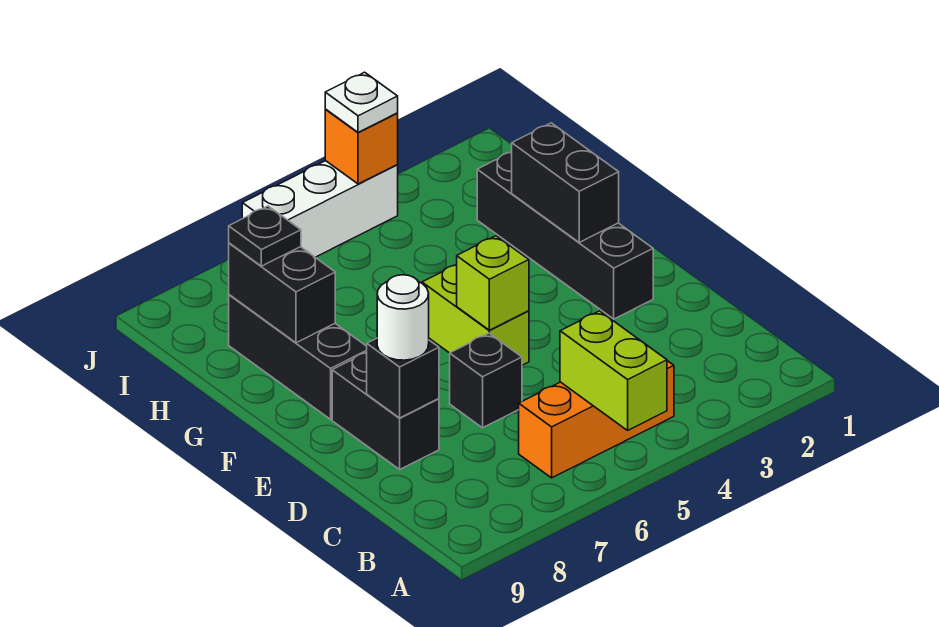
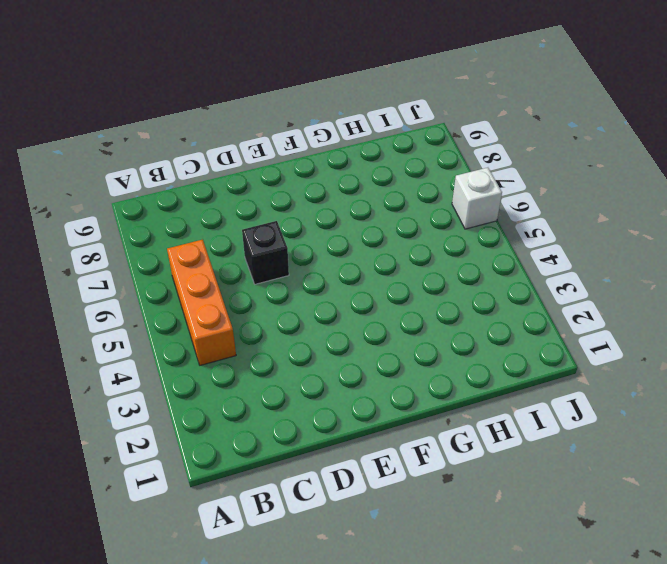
white 1x1 brick [452,168,502,229] -> white 1x3 brick [242,161,398,257]
none -> black 1x2 brick [332,352,439,469]
none -> black 1x4 brick [477,152,653,319]
none -> lime 1x2 brick [422,265,529,365]

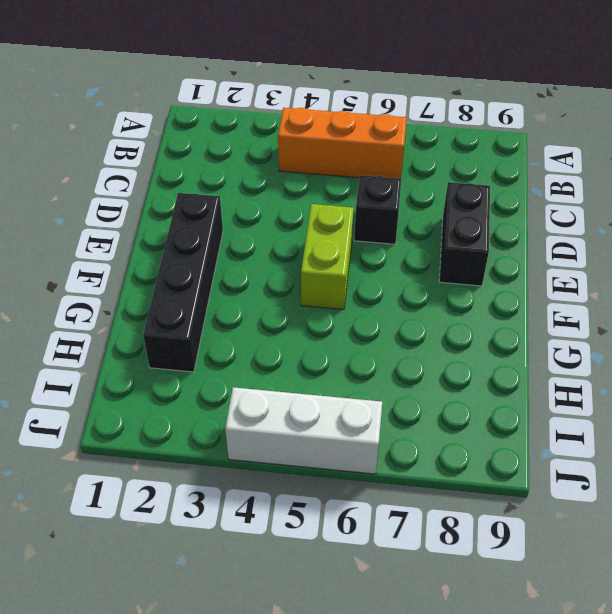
none -> black 1x3 brick [229,295,367,419]
none -> lime 1x2 brick [560,311,667,430]
none -> black 1x1 brick [367,338,439,418]

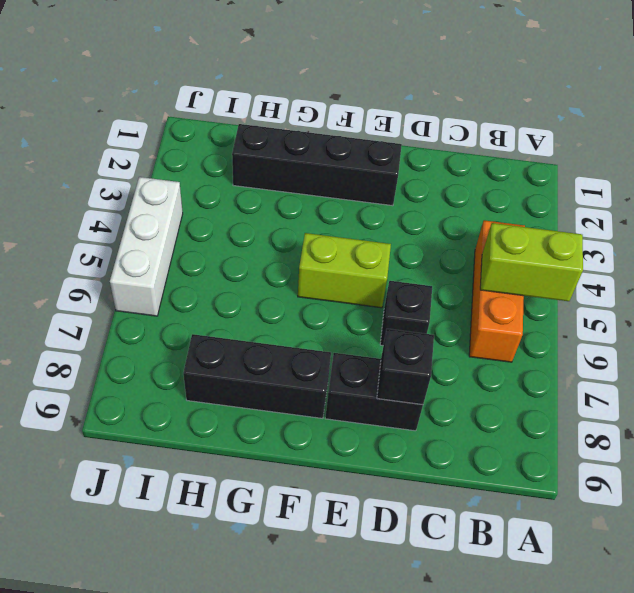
none -> lime 1x1 brick [457,236,529,330]
none -> black 1x2 brick [512,123,619,242]
none -> black 1x2 brick [229,243,335,343]

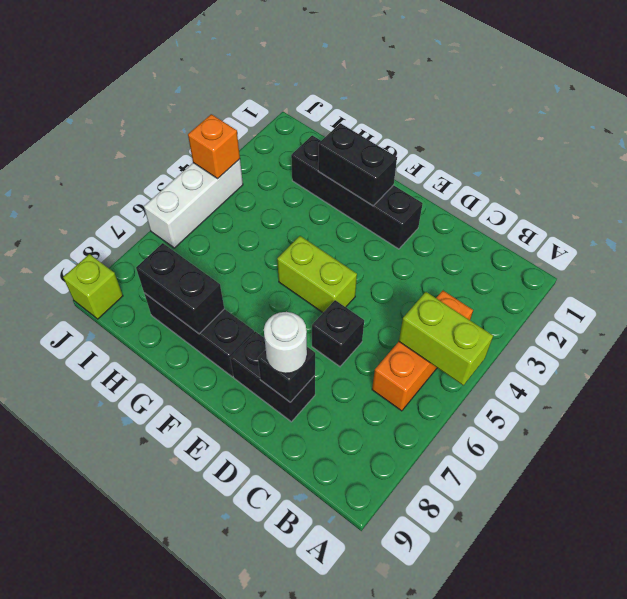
lime 1x1 brick [63,254,123,319] -> lime 1x1 brick moved to [457,236,529,330]
none -> black 1x1 plate [229,206,301,266]
none -> white 1x1 plate [325,72,398,132]

